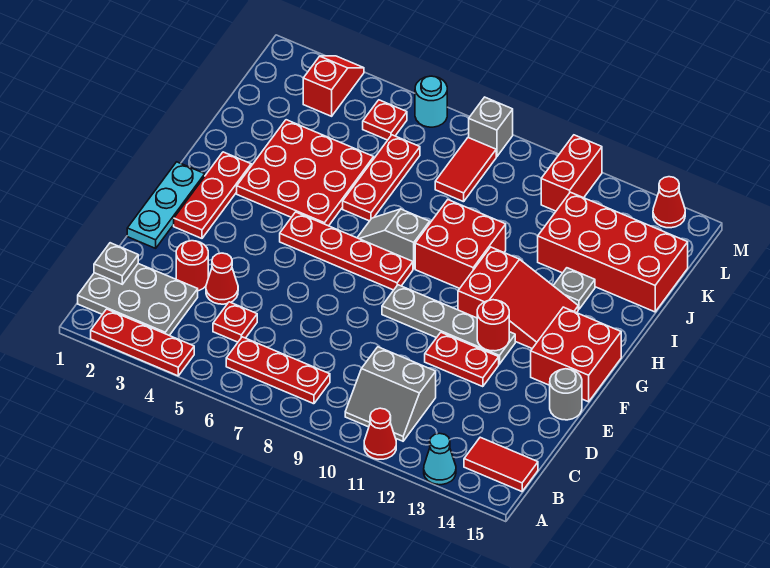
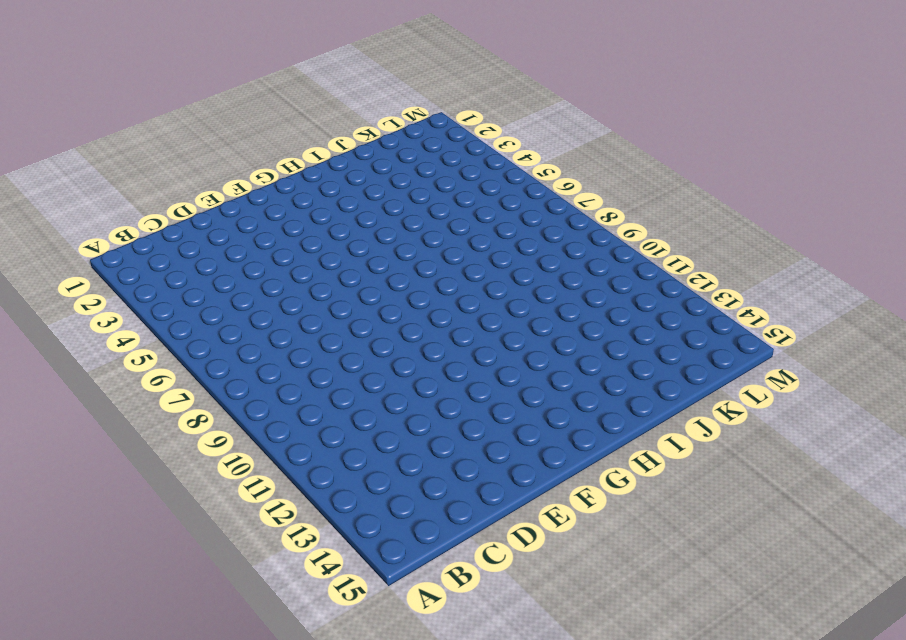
none -> red 1x3 plate [91,309,194,376]
none -> red 1x1 cone [364,408,396,459]
none -> cyan 1x1 cone [424,433,456,485]
none -> grey 2x3 plate [78,264,198,335]

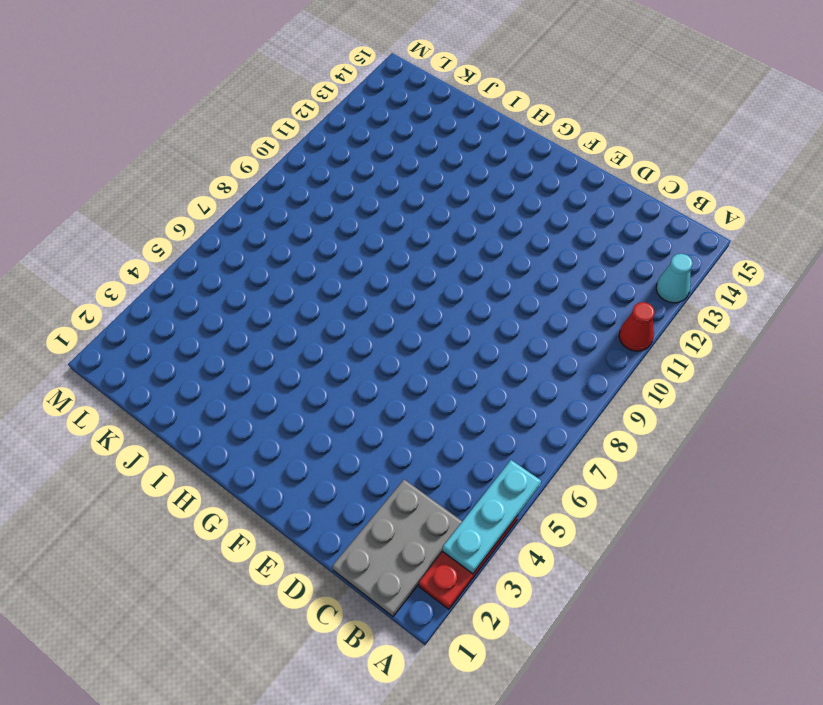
cyan 1x3 plate [443,460,541,574] -> cyan 1x3 plate turned to [127,162,205,248]
none -> red 1x3 plate [226,337,330,404]
none -> grey 2x2 slope [345,347,436,441]
none -> red 1x2 tile [464,437,538,491]
none -> red 1x1 plate [213,302,257,342]

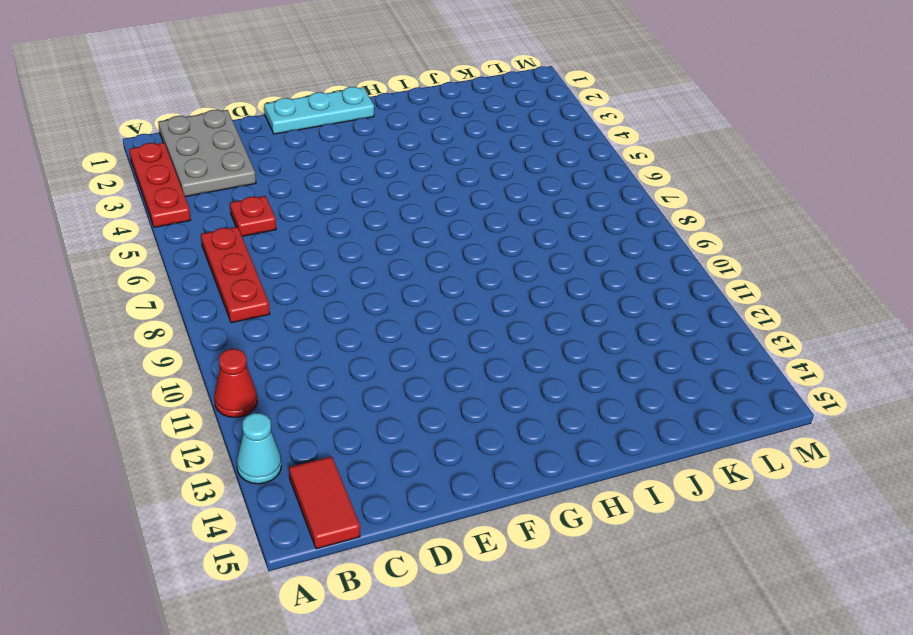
none -> grey 2x2 slope [345,347,436,441]
none -> red 1x1 round brick [176,241,208,291]
none -> red 1x1 cone [206,253,238,304]
none -> red 1x2 plate [425,333,499,387]

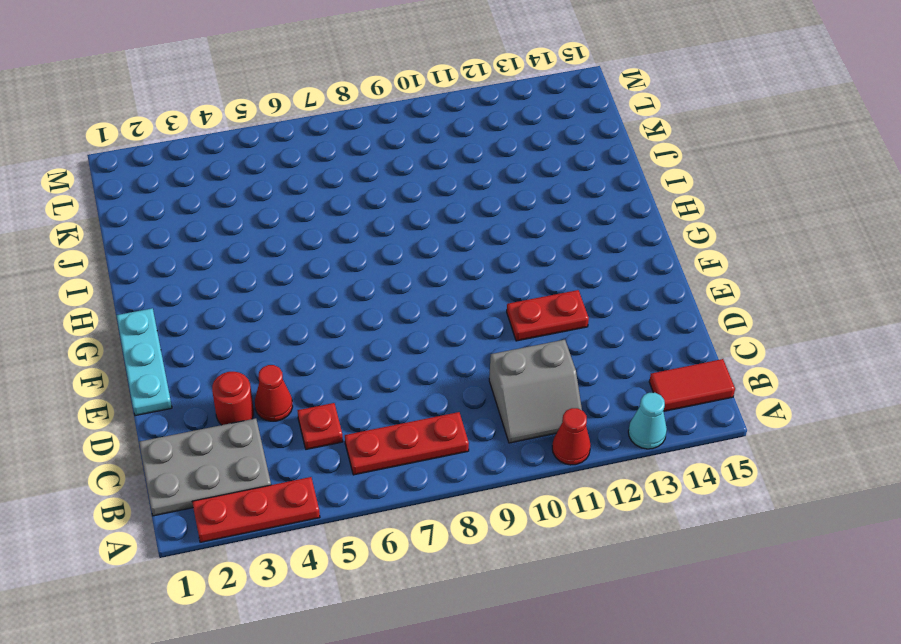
none -> grey 1x1 round brick [550,369,582,420]
none -> red 1x3 plate [174,152,251,238]
none -> grey 1x4 plate [382,285,515,364]
none -> red 2x2 brick [531,307,621,402]

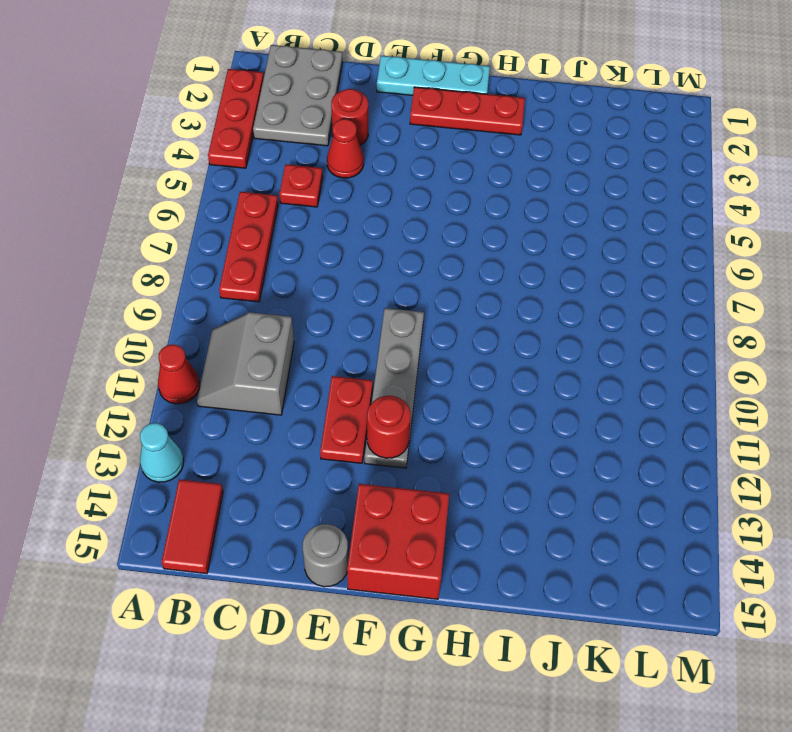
none -> red 1x4 plate [280,212,413,290]
none -> red 2x3 slope [458,247,578,348]
none -> red 3x3 plate [237,120,374,226]
none -> grey 1x2 slope [357,209,430,269]

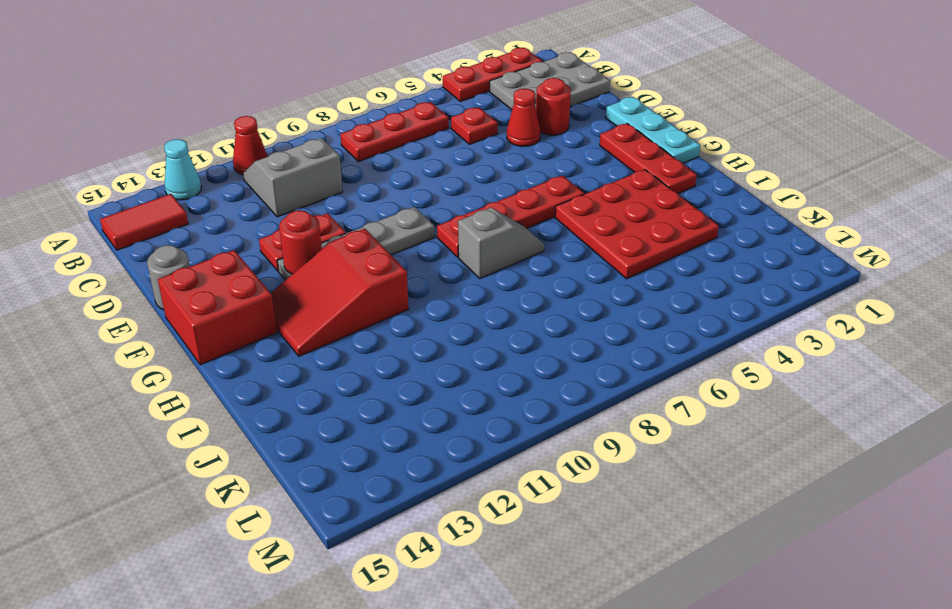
none -> red 2x2 brick [415,200,506,288]
none -> red 1x3 plate [343,135,420,221]
none -> grey 1x1 plate [553,268,595,309]
none -> red 2x4 brick [538,192,688,312]

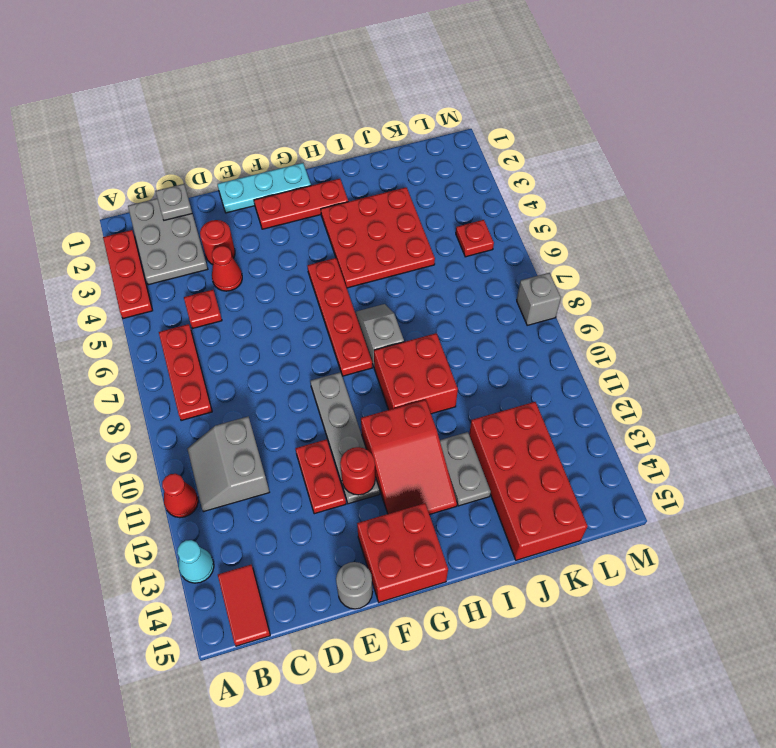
grey 1x2 plate [440,432,491,506] -> grey 1x1 plate [553,268,595,309]
none -> red 1x3 plate [343,135,420,221]
none -> red 1x2 tile [435,137,496,202]
none -> red 1x2 slope [303,56,364,116]
none -> red 1x2 brick [541,135,602,211]

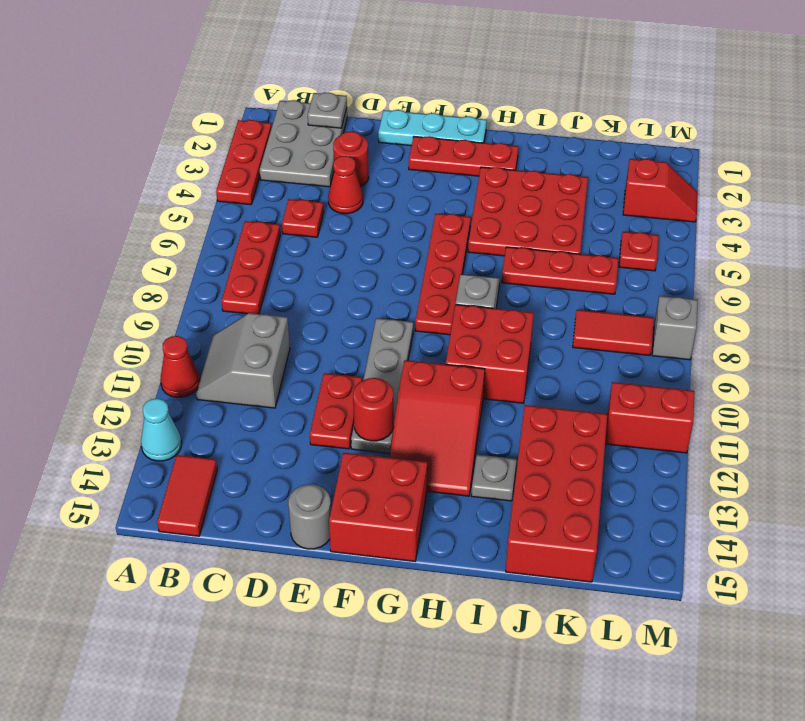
none -> cyan 1x1 round brick [415,76,447,127]
none -> red 1x1 cone [653,177,685,228]

